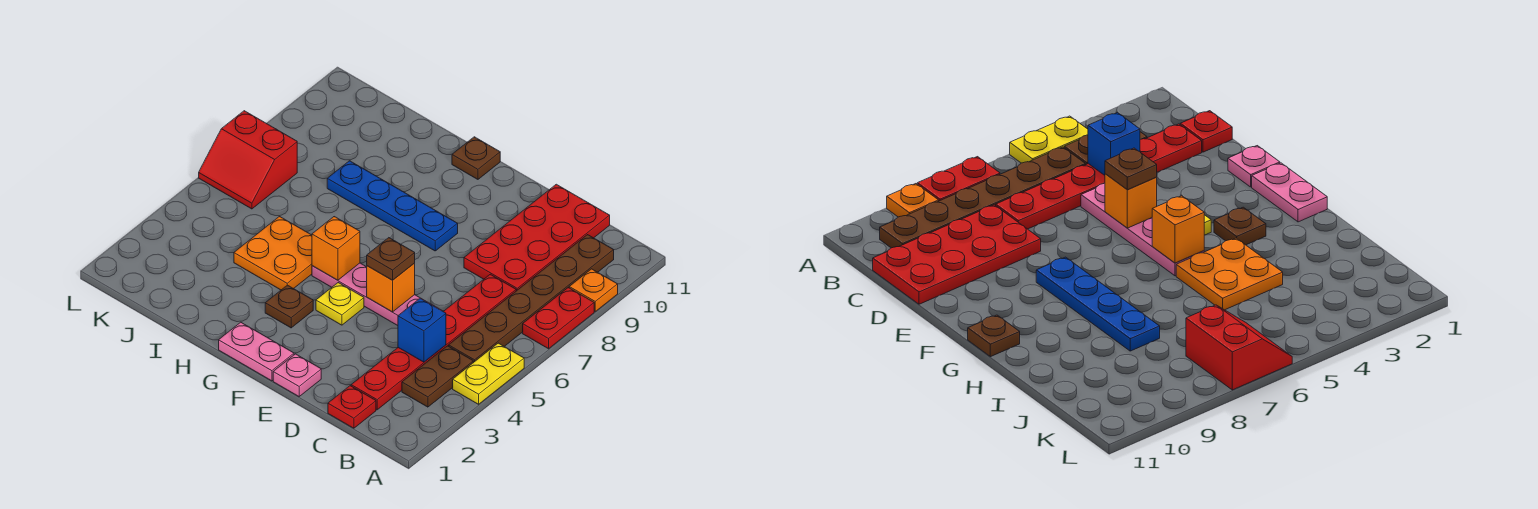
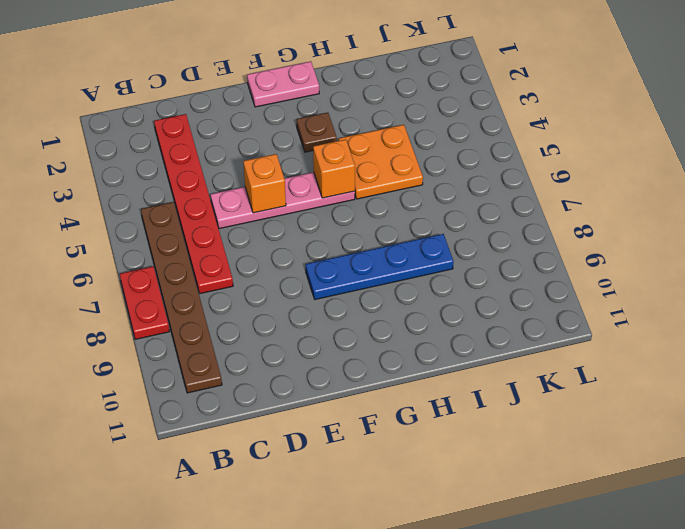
none -> yellow 1x2 plate [453,343,524,404]
none -> orange 1x1 plate [569,269,618,311]
none -> brown 1x2 plate [402,346,473,407]

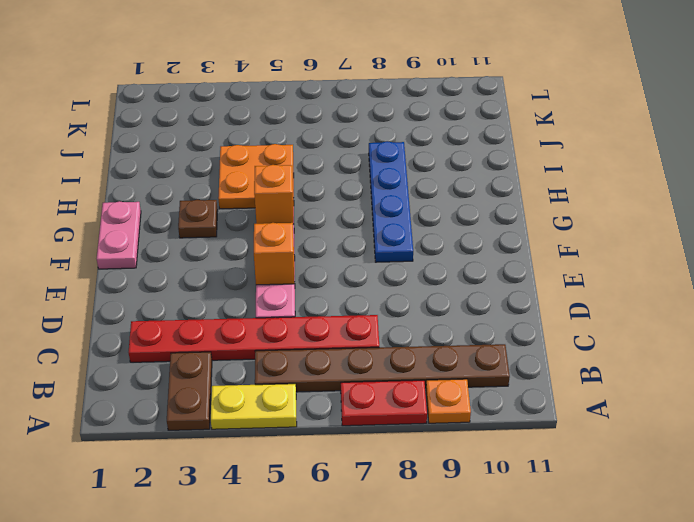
brown 1x2 plate [167,352,212,430] -> brown 1x2 plate turned to [402,346,473,407]
none -> red 1x1 plate [328,386,376,428]
none -> red 2x4 plate [464,184,610,291]
none -> pink 1x1 plate [273,354,321,396]

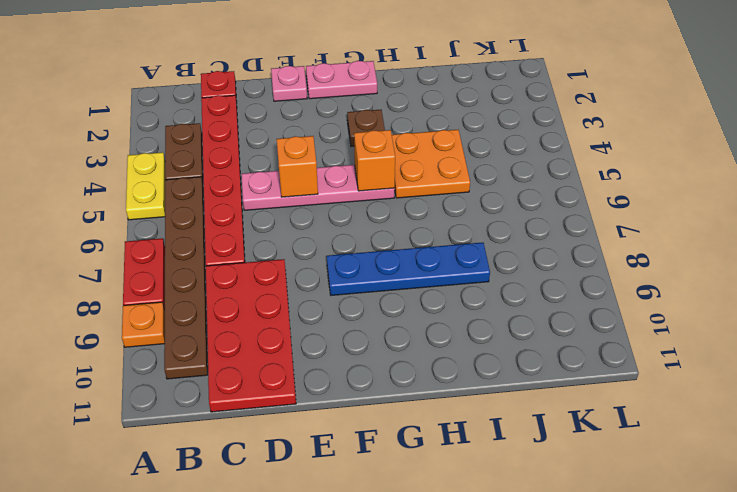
none -> yellow 1x1 plate [316,283,364,325]
none -> brown 1x1 plate [452,137,500,179]
none -> red 2x2 slope [199,111,297,209]

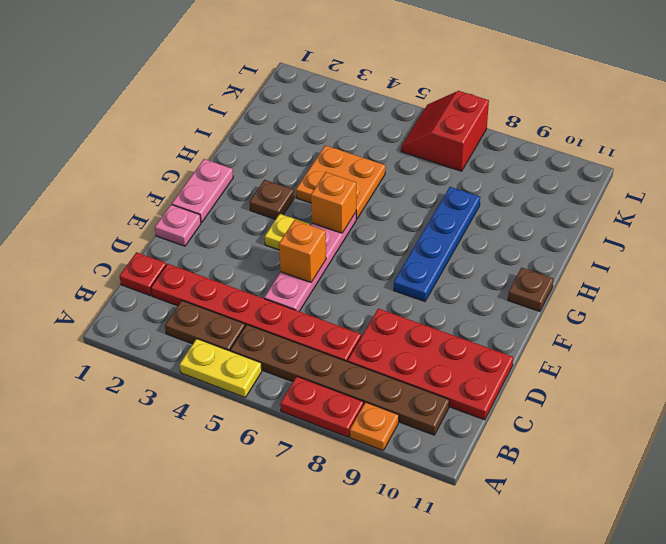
none -> blue 1x1 brick [398,298,446,362]
none -> brown 1x1 plate [367,238,415,280]

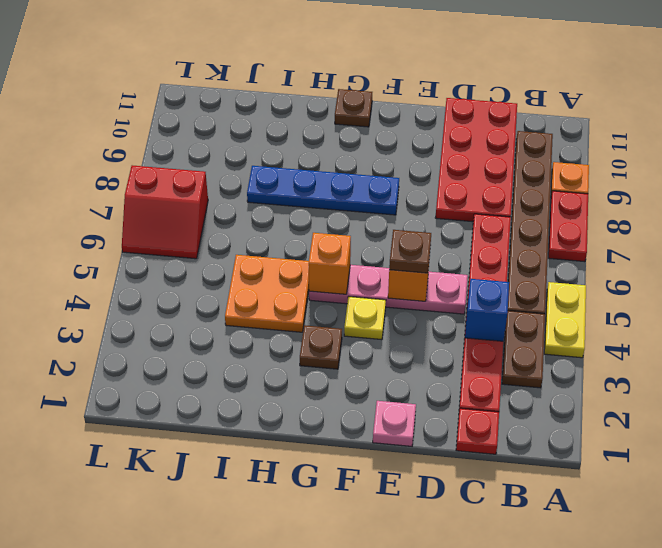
none -> pink 1x2 plate [219,322,294,381]

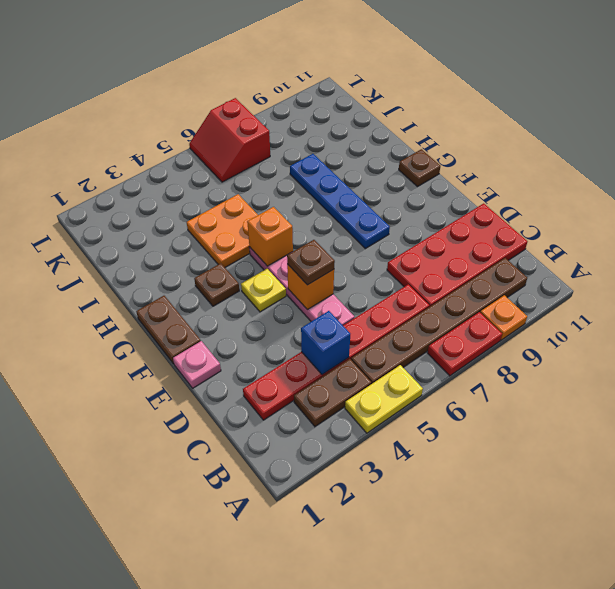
brown 1x2 plate [136,296,201,364] -> pink 1x2 plate [219,322,294,381]
none -> red 1x1 plate [328,386,376,428]

